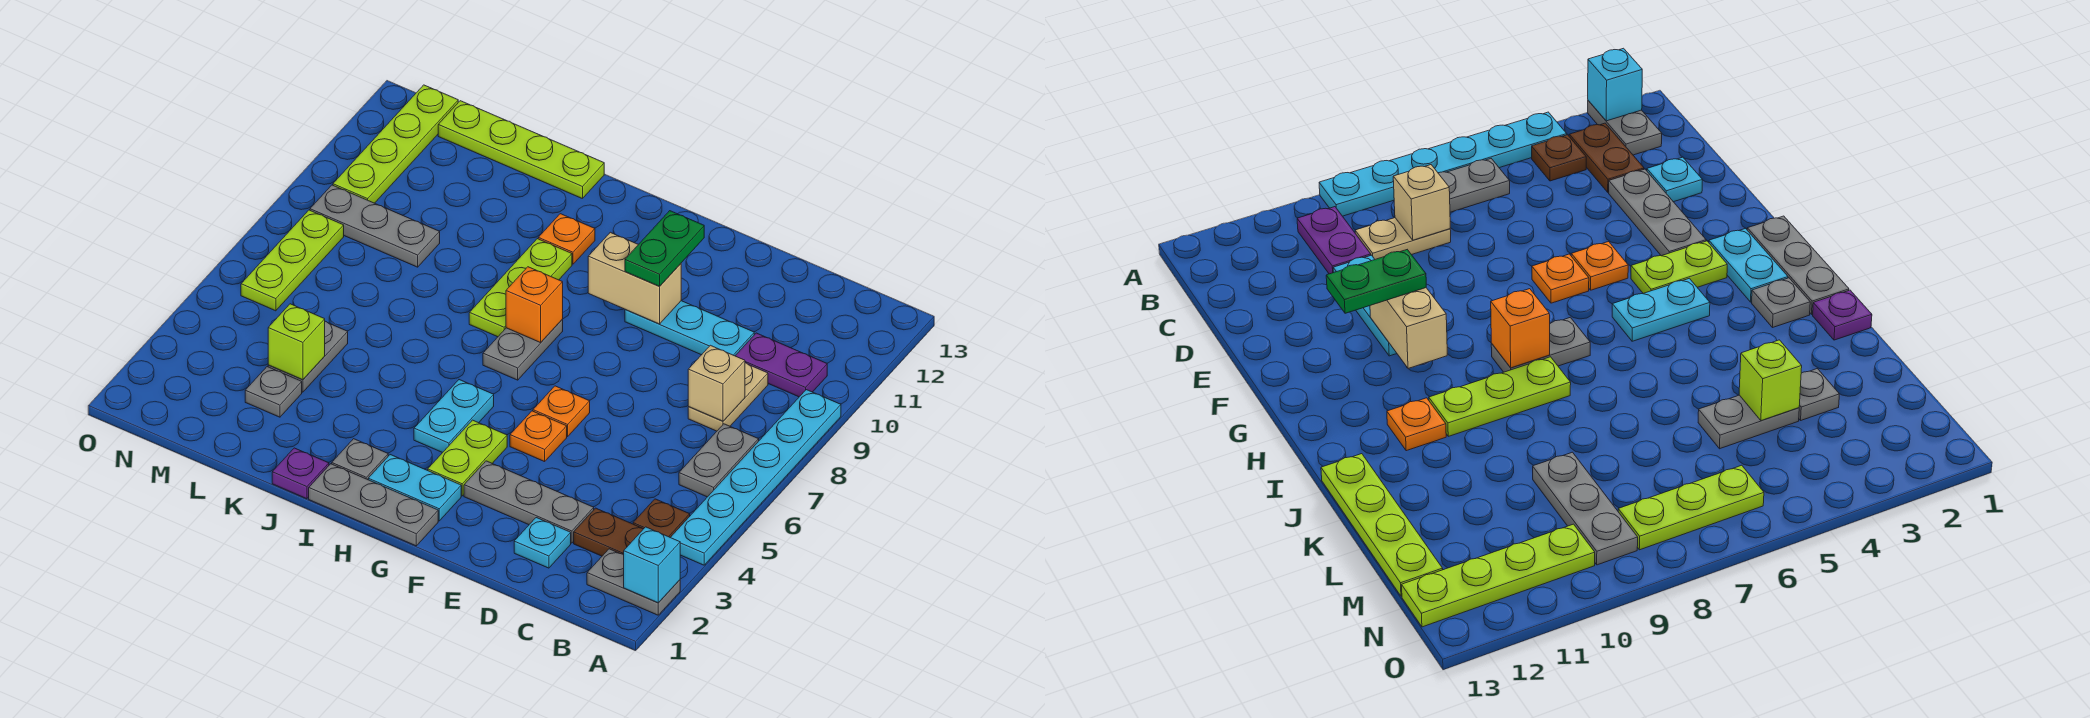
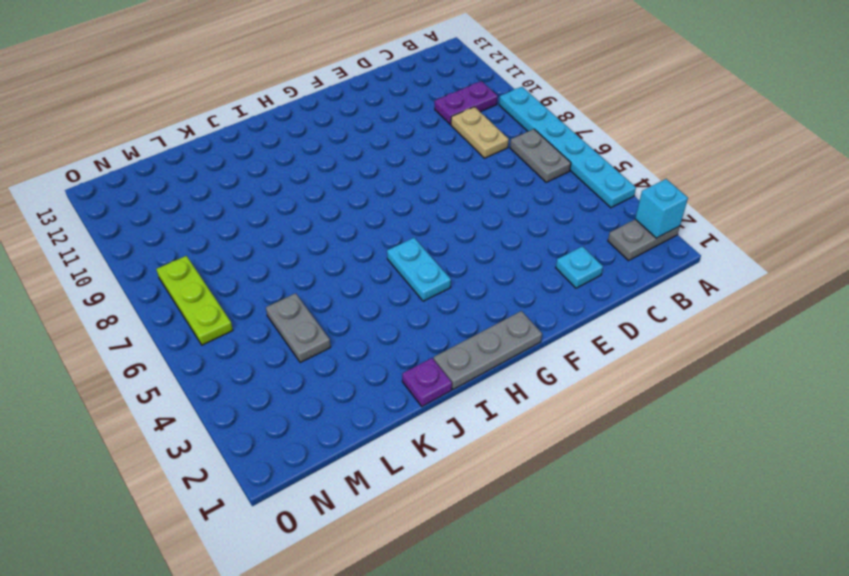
none -> brown 1x2 plate [574,508,643,556]
none -> brown 1x1 plate [633,499,690,537]
none -> grey 1x3 plate [464,461,594,543]
none -> cyan 1x3 plate [625,301,754,356]

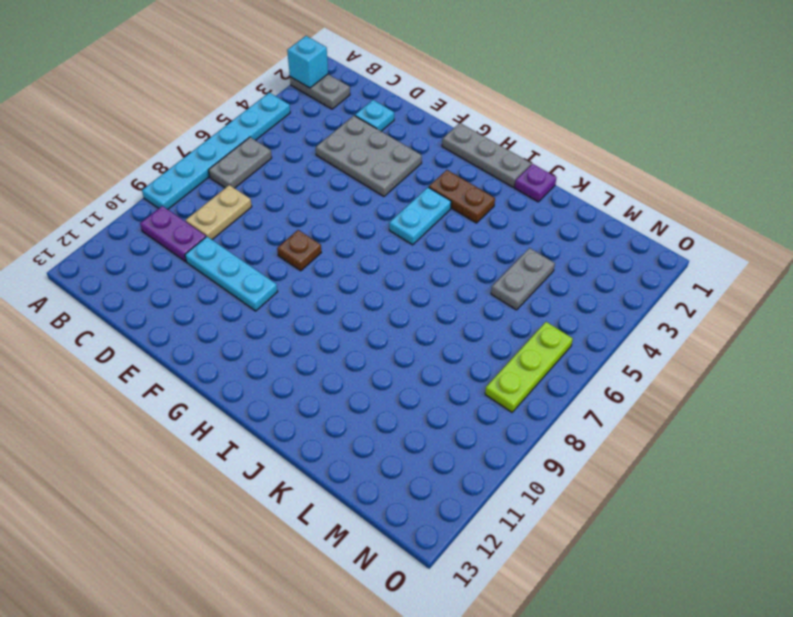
grey 2x3 plate [316,116,422,196] -> grey 1x3 plate [464,461,594,543]
brown 1x1 plate [277,230,321,271] -> brown 1x1 plate moved to [633,499,690,537]
brown 1x2 plate [429,170,495,223] -> brown 1x2 plate moved to [574,508,643,556]
none -> orange 1x1 plate [510,411,567,462]
none -> orange 1x1 plate [533,386,590,437]
none -> cyan 1x2 plate [368,455,461,521]
none -> lime 1x2 plate [428,420,507,496]

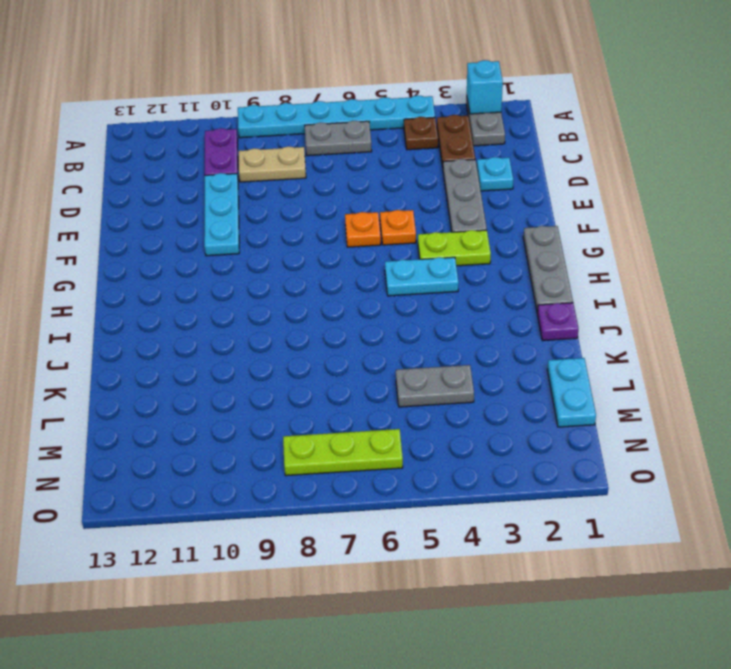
cyan 1x2 plate [547,358,596,427] -> cyan 1x2 plate moved to [368,455,461,521]
none -> grey 1x2 plate [483,320,563,380]
none -> grey 1x1 plate [332,439,388,480]
none -> lime 1x3 plate [469,239,572,337]
none -> orange 1x1 plate [538,214,595,264]

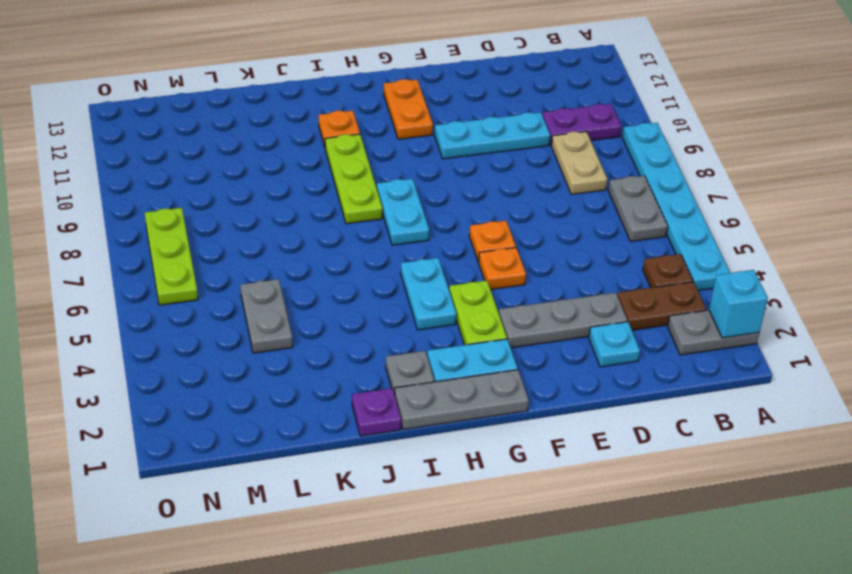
orange 1x2 plate [384,79,433,139] -> none
cyan 1x2 plate [377,179,429,245] -> grey 1x2 plate [483,320,563,380]
none -> lime 1x4 plate [438,101,604,199]
none -> grey 1x1 plate [245,367,302,417]
none -> grey 1x3 plate [310,185,440,267]
none -> lime 1x4 plate [333,85,458,203]

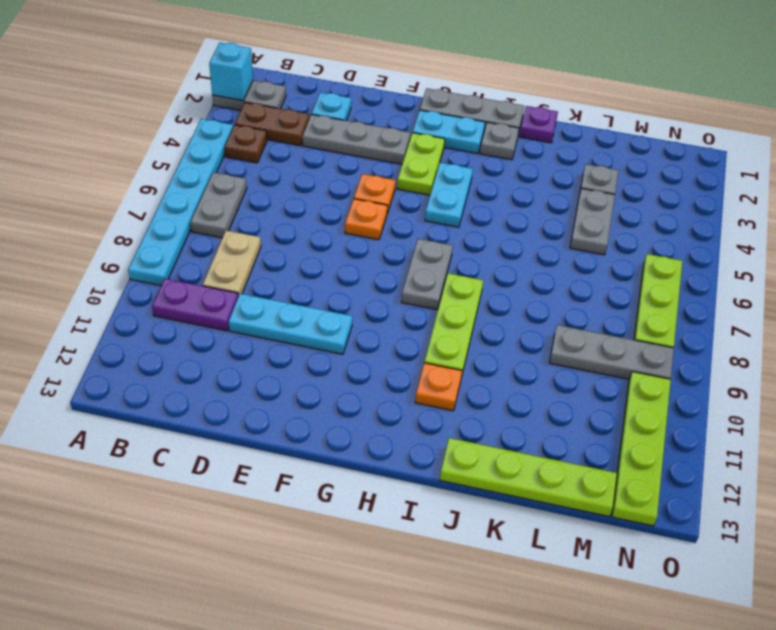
none -> tan 1x1 brick [688,345,745,421]
none -> tan 1x2 brick [588,232,681,324]
none -> orange 1x1 brick [506,267,563,343]
none -> lime 1x1 brick [268,304,325,380]

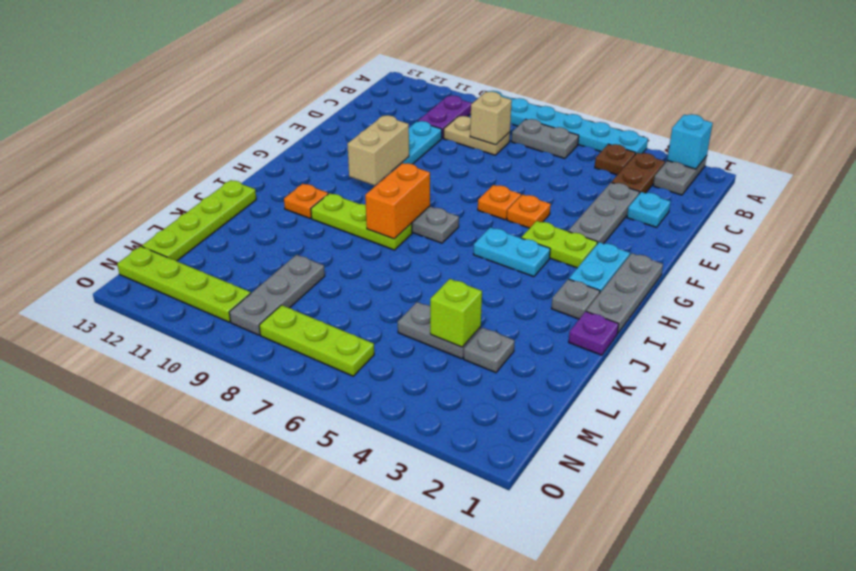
orange 1x2 brick [365,163,430,239] -> orange 1x1 brick [506,267,563,343]
none -> green 1x2 plate [625,211,704,286]

